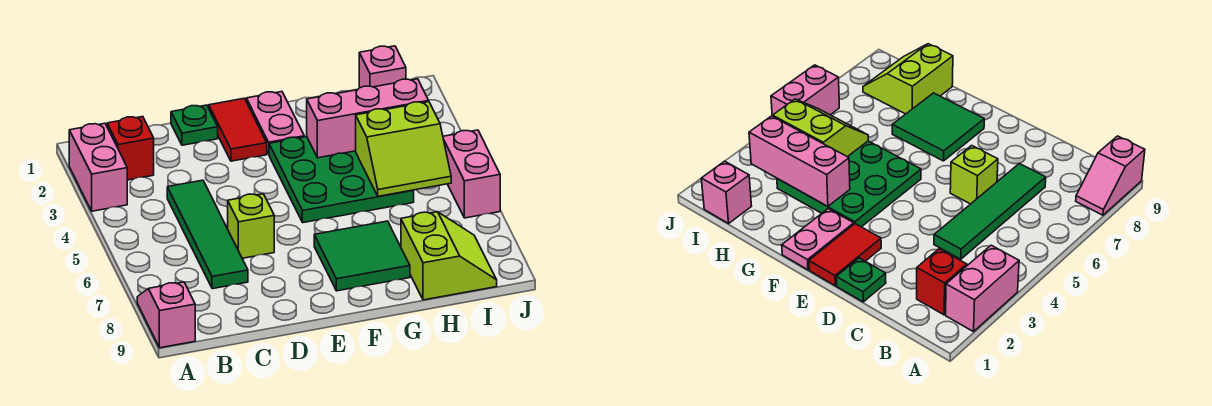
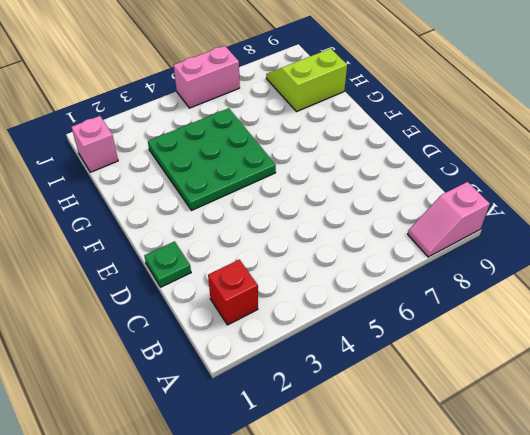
none -> pink 1x2 brick [69,123,127,211]
none -> green 1x4 tile [167,180,248,289]
none -> lime 1x1 brick [228,194,274,258]

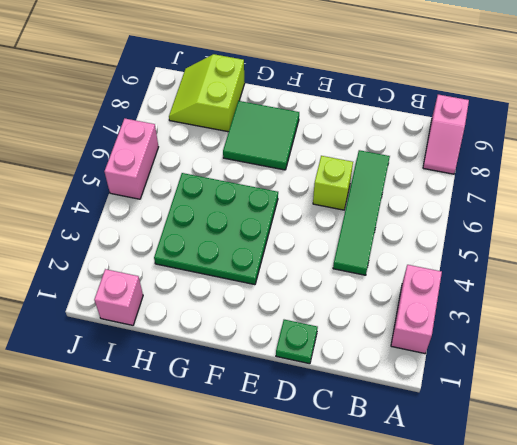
none -> red 1x1 brick [107,117,154,180]
none -> red 1x2 tile [209,98,267,161]
none -> pink 1x2 plate [246,92,304,154]

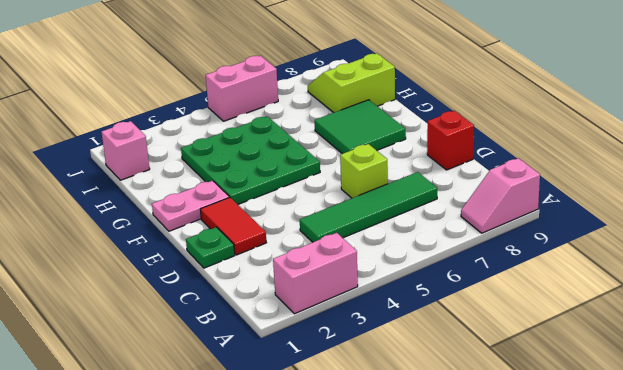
red 1x2 tile [200,197,266,255] -> red 1x2 tile turned to [209,98,267,161]
red 1x1 brick [427,111,474,170] -> red 1x1 brick moved to [107,117,154,180]
none -> pink 1x3 brick [307,79,429,158]
none -> lime 2x2 slope [356,102,451,196]

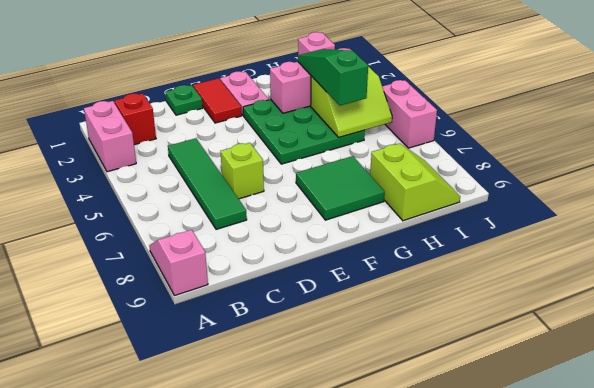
green 1x3 slope [298,49,368,105] -> none

